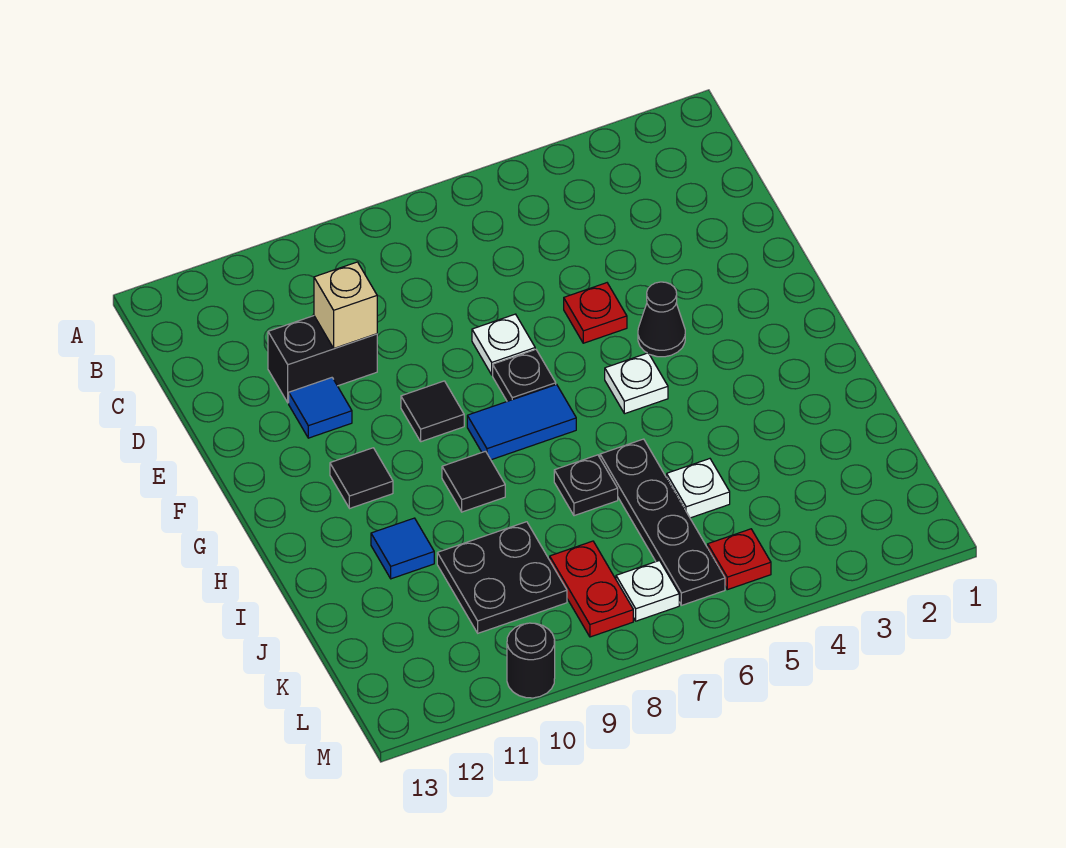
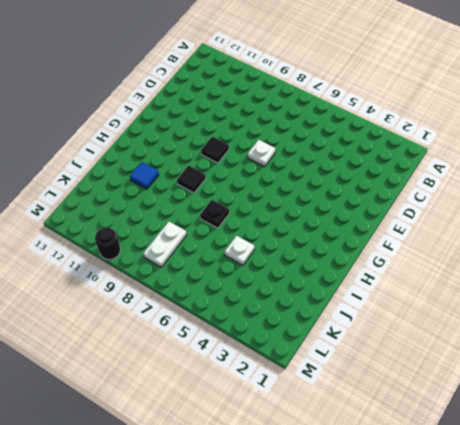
white 1x2 plate [143,222,187,267] -> red 1x2 plate [550,541,633,637]
none -> black 1x2 brick [268,316,377,403]
none -> red 1x1 plate [564,283,627,343]
none -> blue 1x1 tile [289,378,352,438]

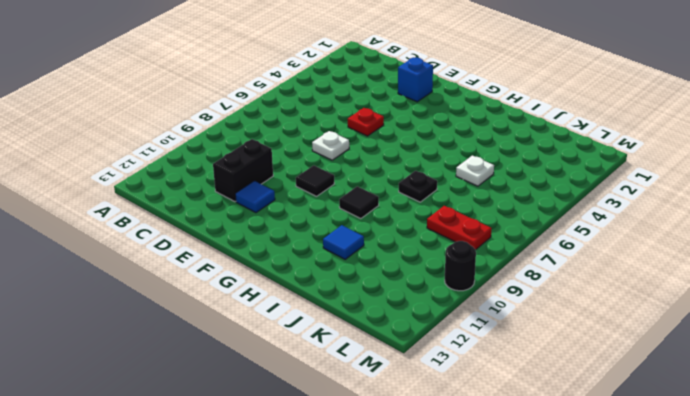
blue 1x1 brick [398,57,433,102] -> none
none -> black 1x1 cone [638,282,685,357]
none -> black 1x1 plate [493,349,556,401]
none -> white 1x1 plate [605,353,668,414]

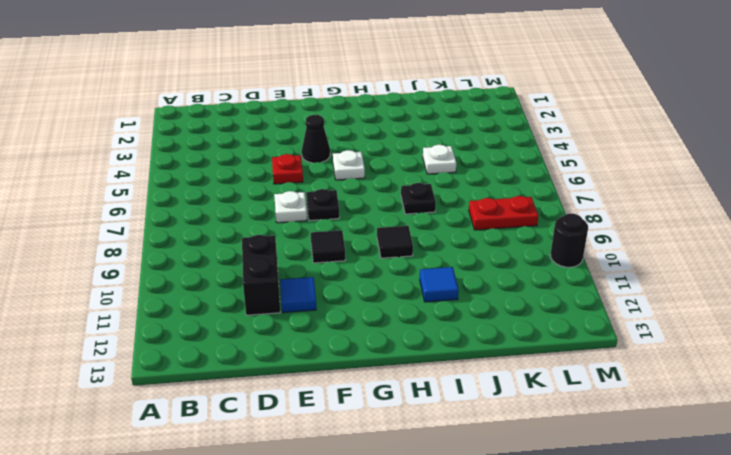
none -> blue 1x2 tile [467,385,576,460]
none -> black 1x1 tile [330,448,393,508]
none -> black 1x4 plate [600,439,725,605]

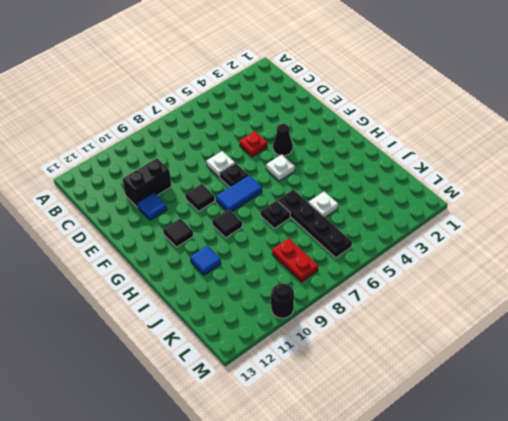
none -> black 2x2 plate [437,522,567,633]
none -> red 1x1 plate [708,529,771,590]
none -> white 1x1 plate [616,561,679,621]

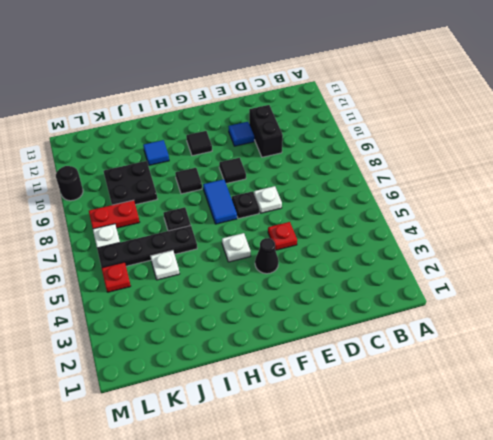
none -> tan 1x1 brick [314,262,377,348]

